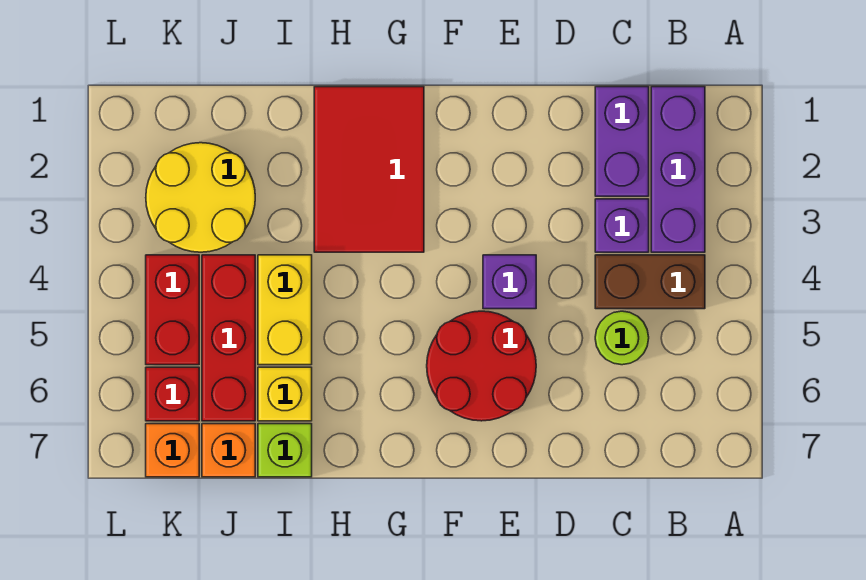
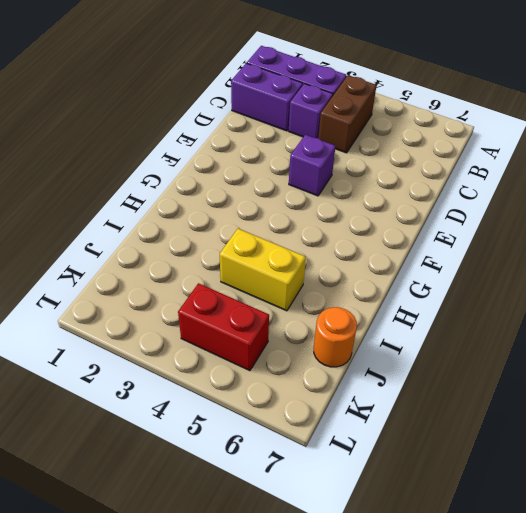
orange 1x1 round brick [314,307,357,367] -> orange 1x1 brick [202,424,255,477]
none -> lime 1x1 round brick [595,311,649,365]
none -> red 2x2 round brick [427,311,536,421]
none -> red 2x3 tile [314,87,424,252]

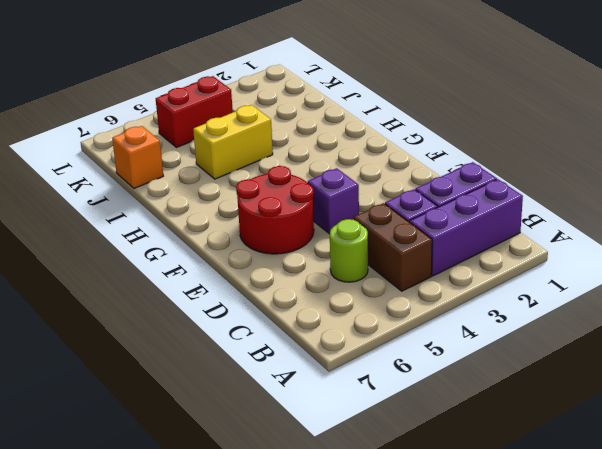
none -> red 2x3 tile [314,87,424,252]
none -> yellow 1x1 brick [258,367,312,421]
none -> lime 1x1 brick [258,424,312,477]

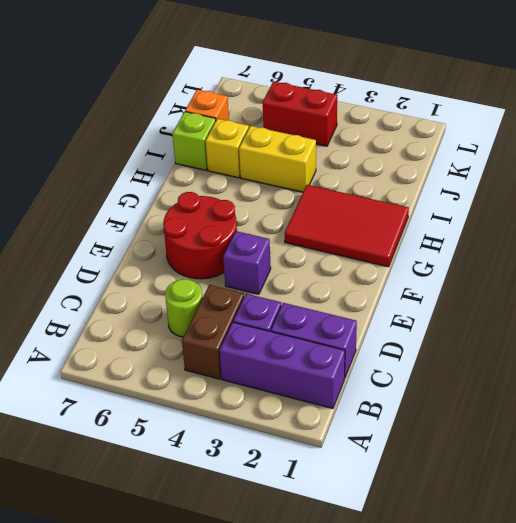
none -> yellow 2x2 round brick [146,143,255,252]
none -> red 1x3 brick [202,255,255,421]
none -> red 1x1 brick [146,367,199,421]

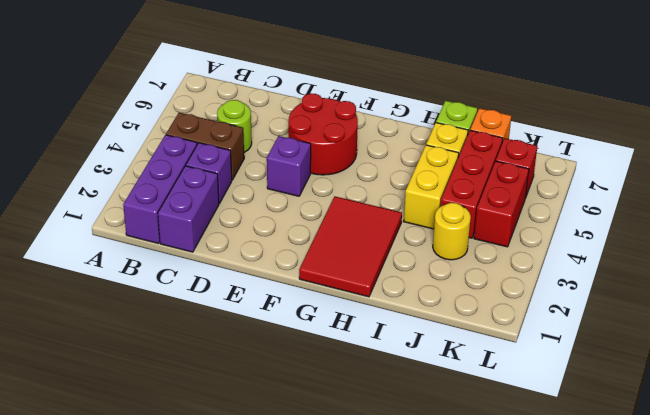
yellow 1x1 round brick [433,203,471,260] -> yellow 2x2 round brick [146,143,255,252]
none -> orange 1x1 brick [146,424,199,477]

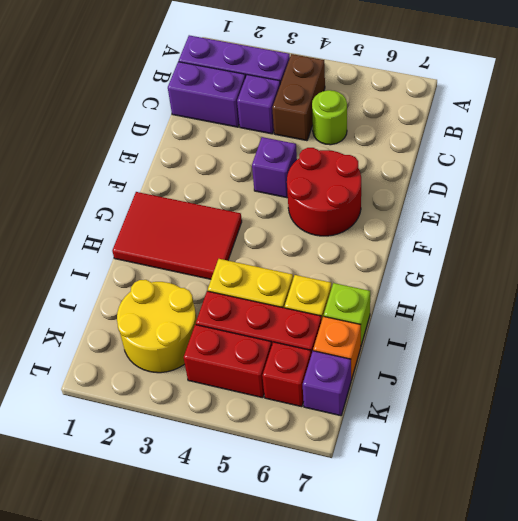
purple 1x1 brick [303,351,351,416] -> orange 1x1 brick [146,424,199,477]

